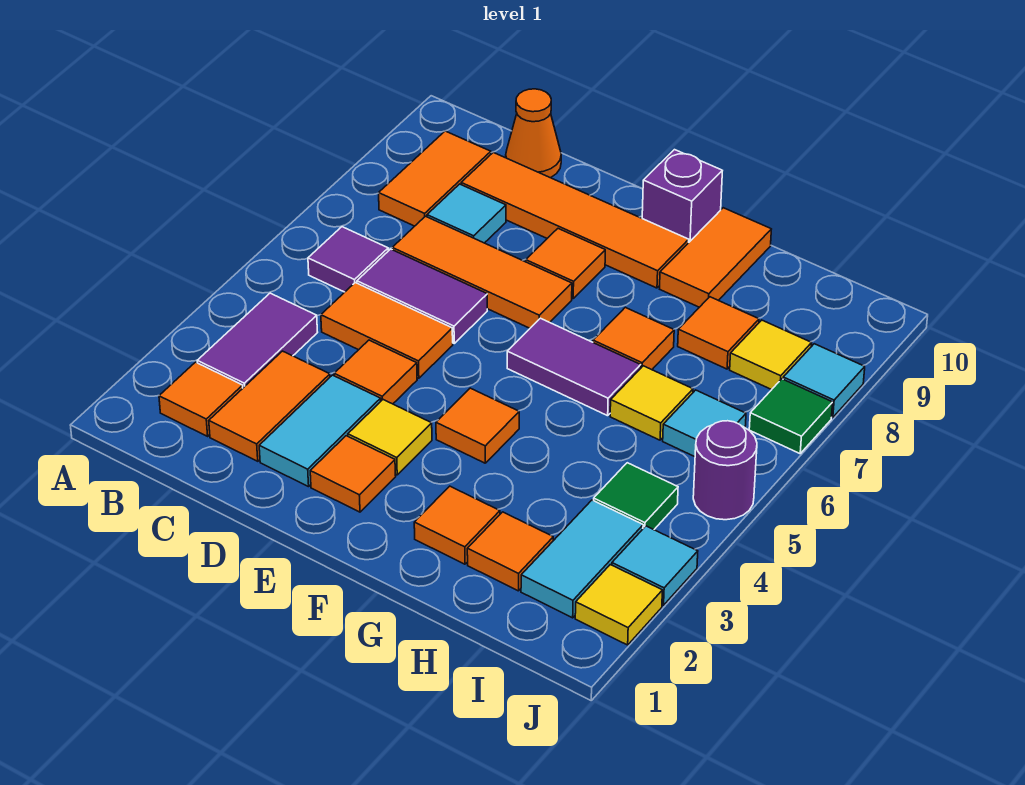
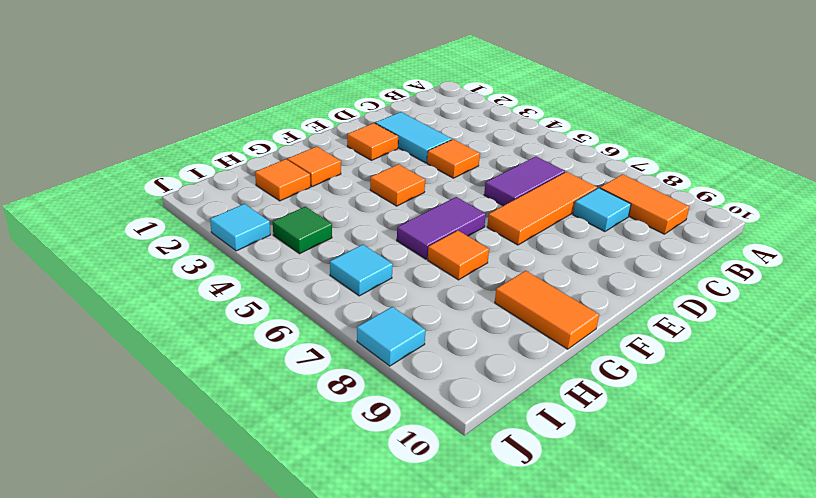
none -> orange 1x1 tile [159,362,243,436]
none -> purple 1x2 tile [197,293,318,388]
none -> purple 1x1 tile [308,227,388,292]
none -> orange 1x2 tile [209,351,330,461]

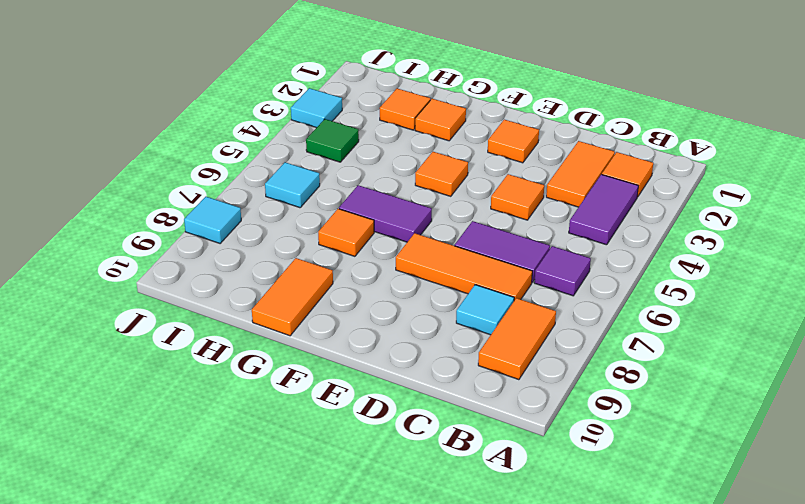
none -> orange 1x2 tile [321,283,453,378]
none -> orange 1x4 tile [461,152,689,288]
none -> orange 1x1 cone [506,89,561,178]
none -> cyan 1x2 tile [259,375,381,487]

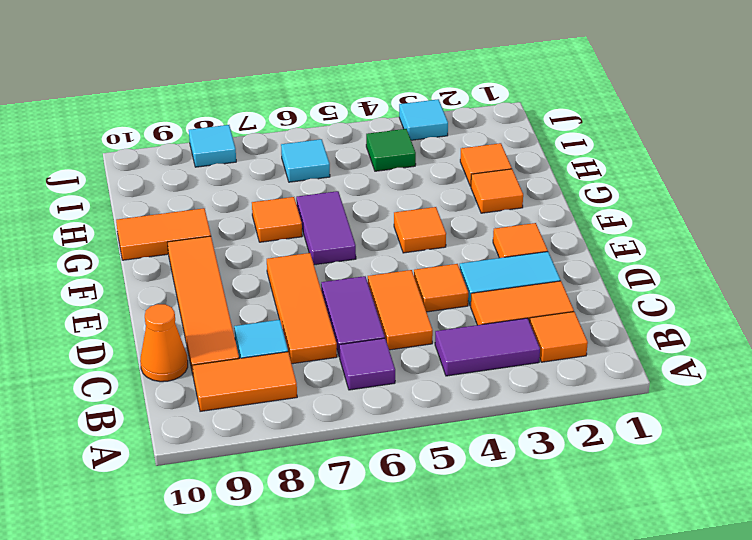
none -> yellow 1x1 tile [348,400,432,475]
none -> orange 1x1 tile [526,229,605,298]
none -> purple 1x1 brick [642,150,722,242]
none -> yellow 1x1 tile [610,366,693,440]

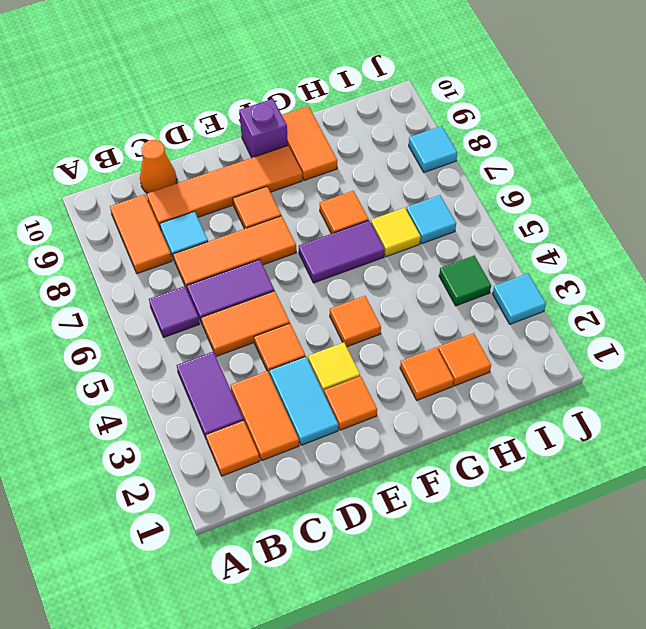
none -> orange 1x1 tile [678,297,759,369]
none -> cyan 1x2 tile [521,500,643,618]
none -> yellow 1x1 tile [730,320,812,390]
none -> yellow 1x1 tile [575,565,662,645]

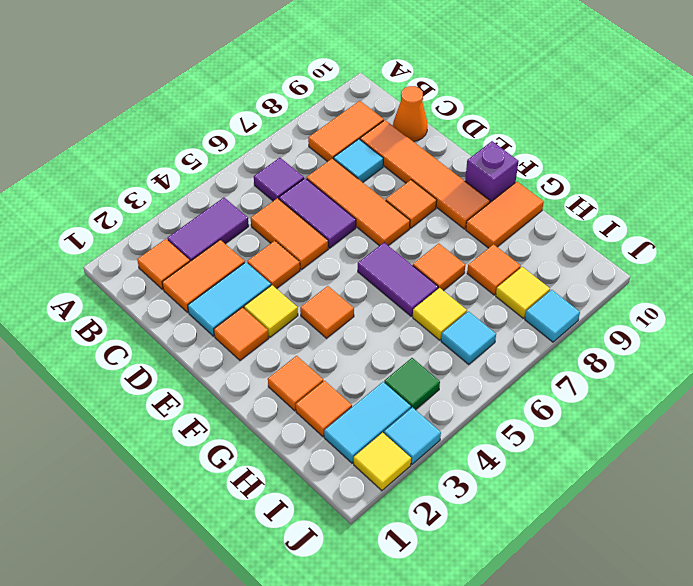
none -> purple 1x1 round brick [693,421,757,520]
none -> green 1x1 tile [749,379,833,454]

